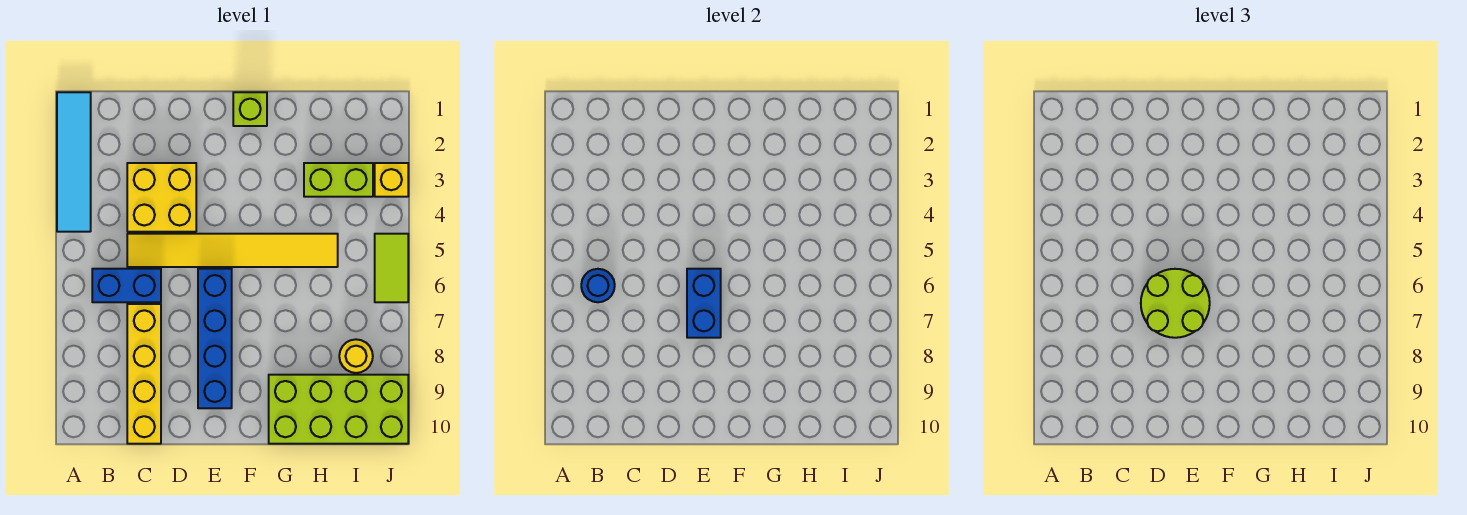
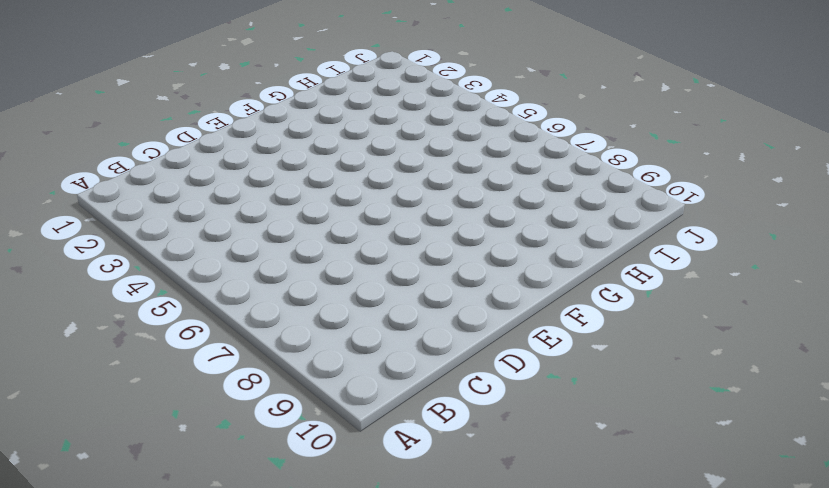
none -> cyan 1x4 tile [57,92,91,232]
none -> blue 1x2 brick [92,269,161,302]
none -> yellow 2x2 brick [127,163,196,232]

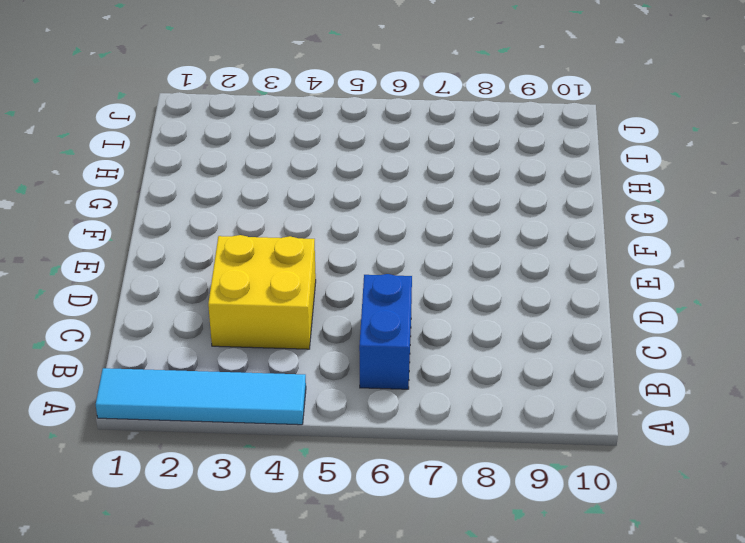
none -> yellow 1x6 tile [127,234,338,267]
none -> yellow 1x4 brick [127,304,161,444]
none -> blue 1x4 brick [198,269,232,408]

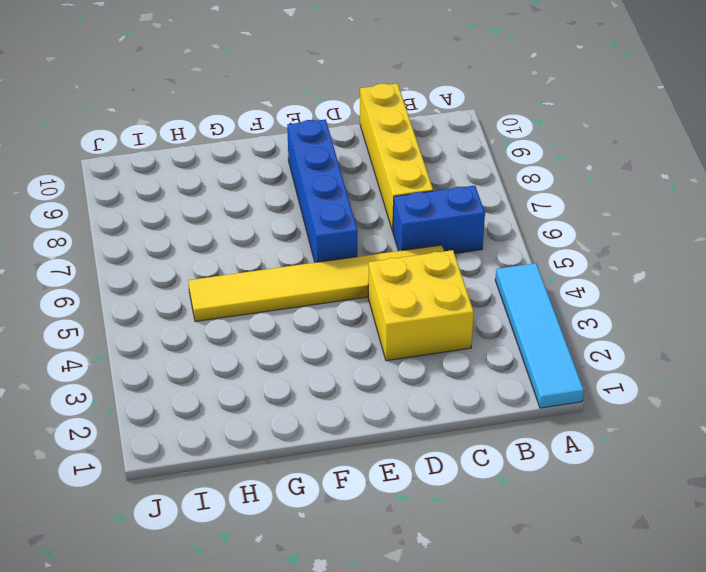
none -> lime 1x1 brick [233,92,267,126]
none -> lime 2x4 brick [269,375,408,444]
none -> lime 1x2 brick [304,163,373,197]

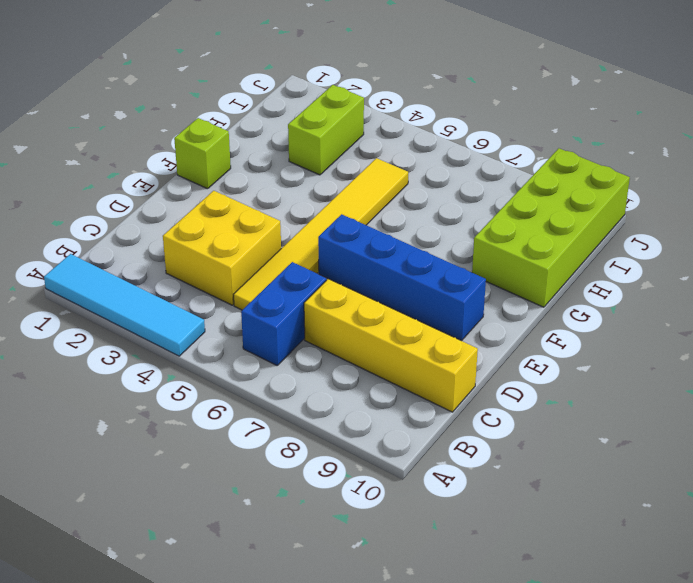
none -> yellow 1x1 round brick [339,339,373,373]
none -> yellow 1x1 brick [375,163,408,197]
none -> lime 1x2 tile [375,234,408,302]

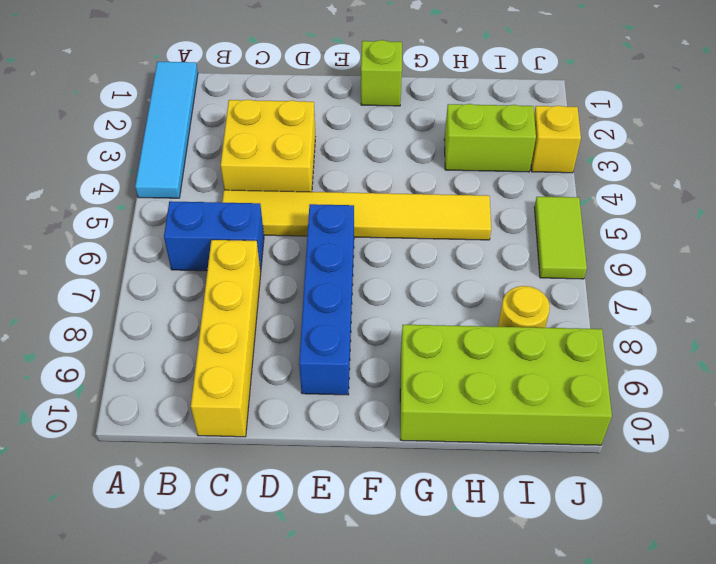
none -> blue 1x1 round brick [581,269,615,302]
none -> blue 1x2 brick [687,269,721,338]
none -> lime 2x2 round brick [1141,269,1210,338]

